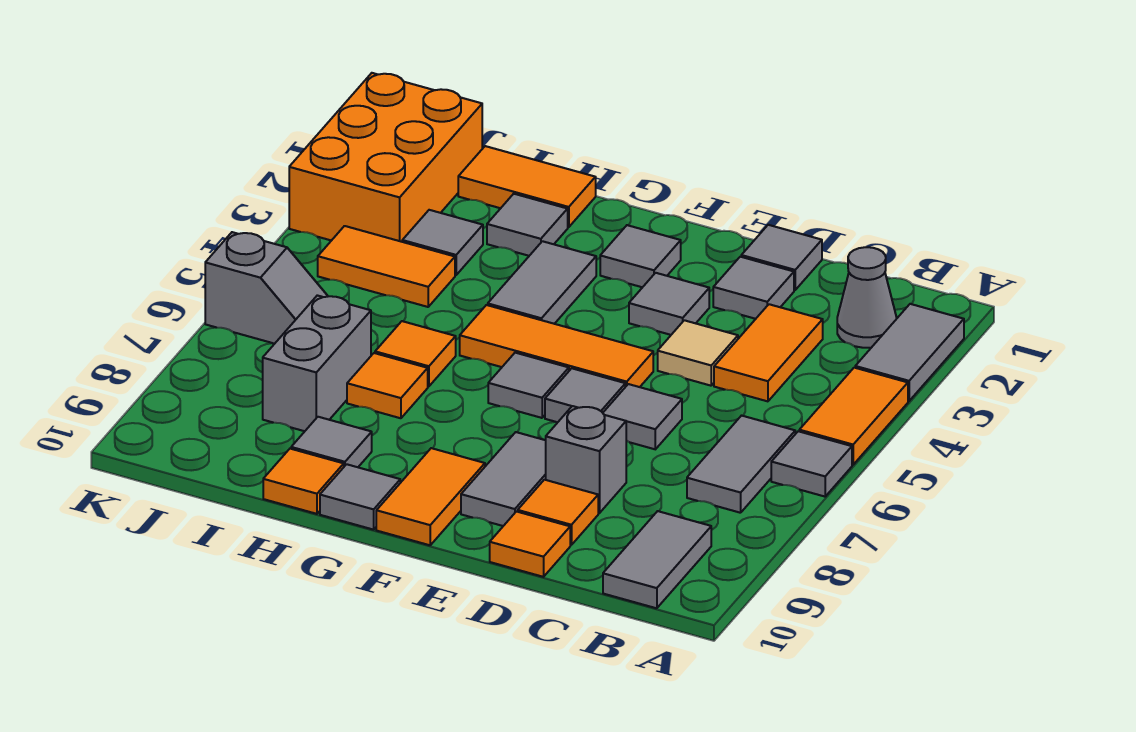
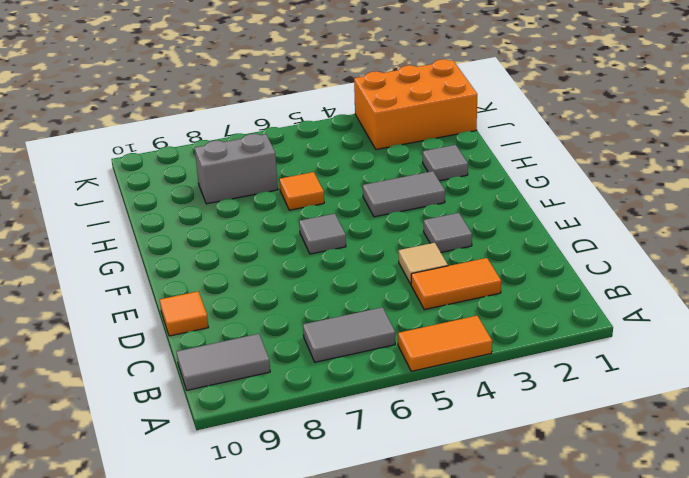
none -> grey 1x2 tile [855,304,964,401]
none -> grey 1x1 tile [771,431,852,497]
none -> grey 1x1 cone [837,247,897,348]
none -> grey 1x1 tile [741,225,822,290]

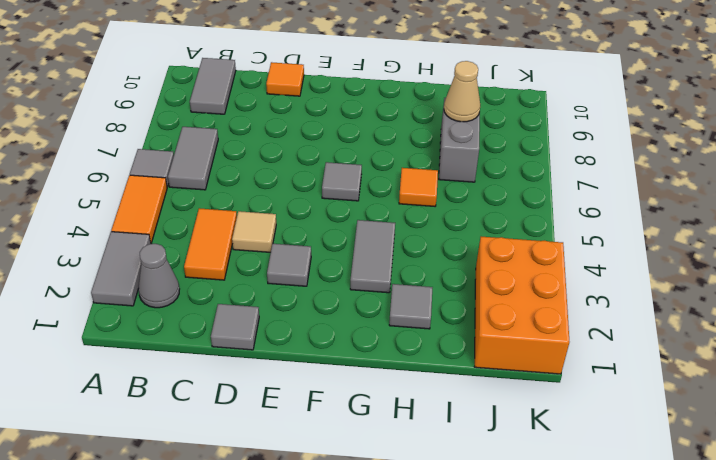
tan 1x1 cone [444,61,480,122] -> none
none -> grey 1x1 tile [713,257,794,319]
none -> grey 1x1 tile [603,384,682,449]
none -> grey 1x1 brick [546,406,626,513]
none -> orange 1x1 tile [518,480,598,545]

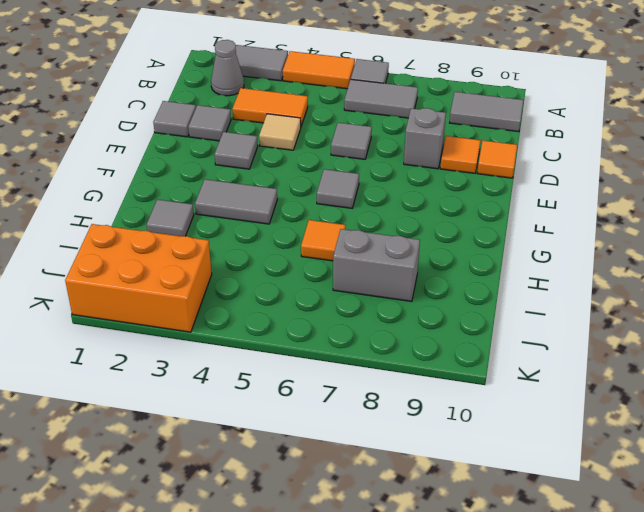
none -> orange 1x3 tile [460,305,653,387]
none -> grey 1x1 tile [545,368,625,422]
none -> grey 1x2 tile [461,432,546,526]
none -> grey 1x1 tile [600,225,681,287]

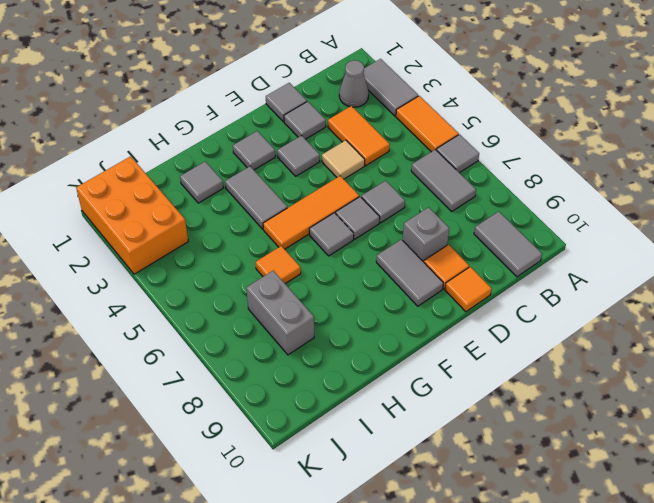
none -> orange 1x2 tile [376,448,485,545]
none -> grey 1x1 tile [320,464,400,530]
none -> orange 1x2 tile [458,146,596,227]
none -> orange 1x1 tile [347,353,428,418]

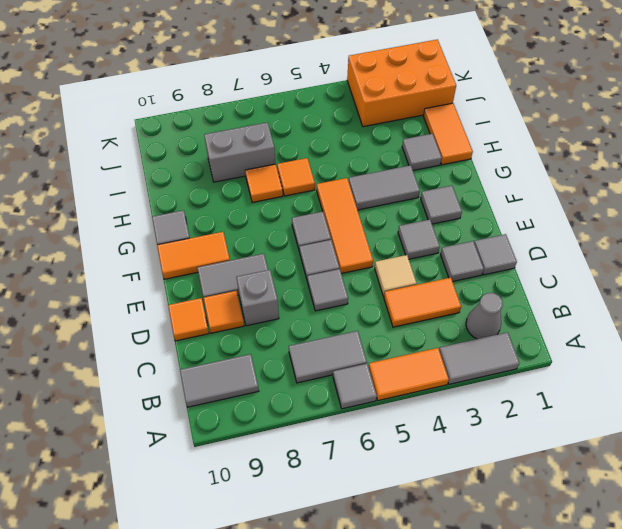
none -> grey 1x1 tile [291,417,372,467]
none -> orange 1x1 tile [263,449,344,514]
none -> grey 1x1 tile [402,210,483,275]
none -> orange 1x2 tile [318,226,455,307]

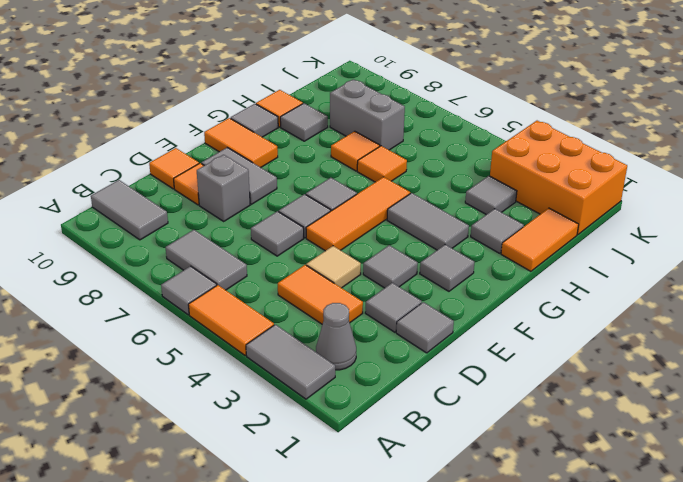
none -> orange 1x2 tile [318,226,455,307]
none -> grey 1x2 slope [205,232,328,343]

